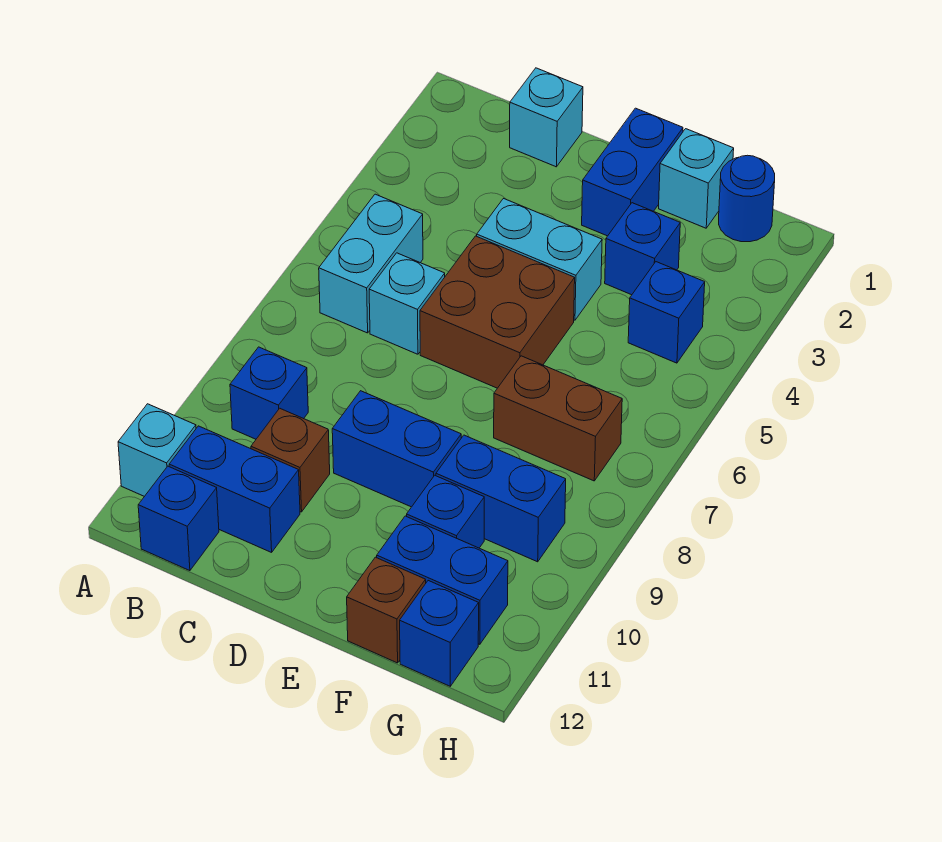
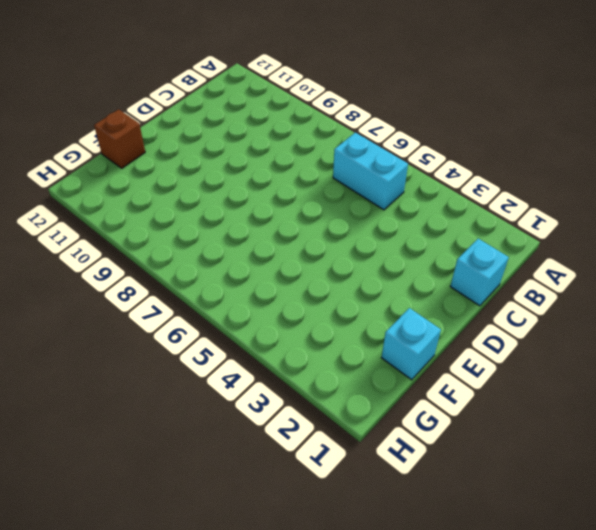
none -> cyan 1x1 brick [118,404,196,496]
none -> blue 1x1 brick [230,347,308,439]
none -> blue 1x2 brick [169,426,300,552]

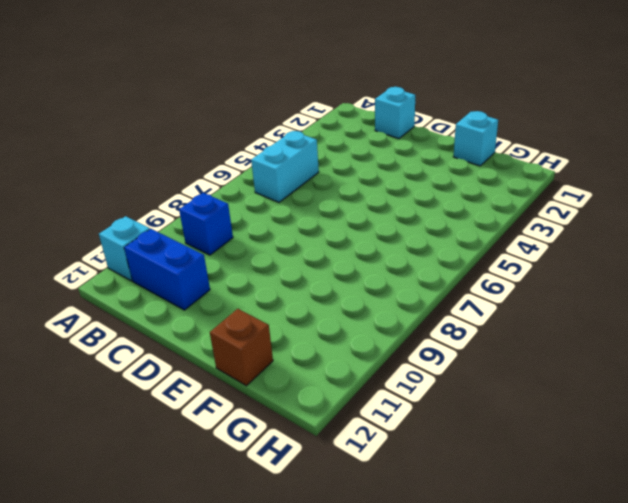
none -> blue 1x1 brick [138,466,219,571]
none -> cyan 1x1 brick [369,253,445,354]
none -> brown 1x1 brick [251,408,330,512]

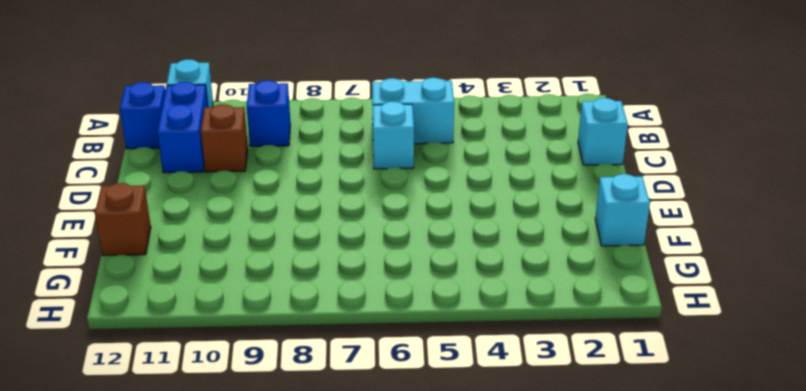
none -> cyan 1x2 brick [477,199,602,320]
none -> brown 2x2 brick [420,236,575,388]
none -> blue 1x2 brick [332,391,461,507]

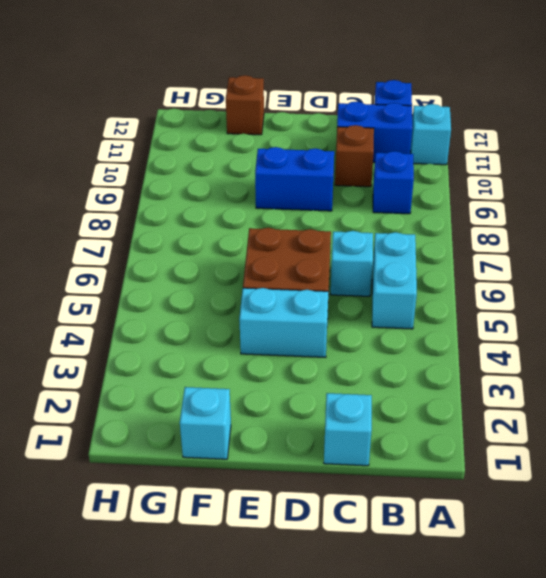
none -> blue 1x2 brick [582,108,683,236]
none -> blue 1x1 brick [605,203,680,295]
none -> brown 1x2 brick [494,356,622,481]

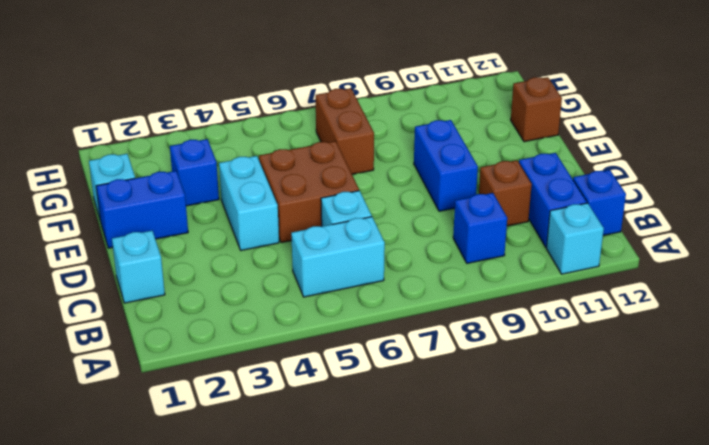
none -> blue 1x2 brick [436,435,566,562]
none -> blue 1x1 brick [407,475,484,548]
none -> blue 1x2 brick [377,516,508,644]

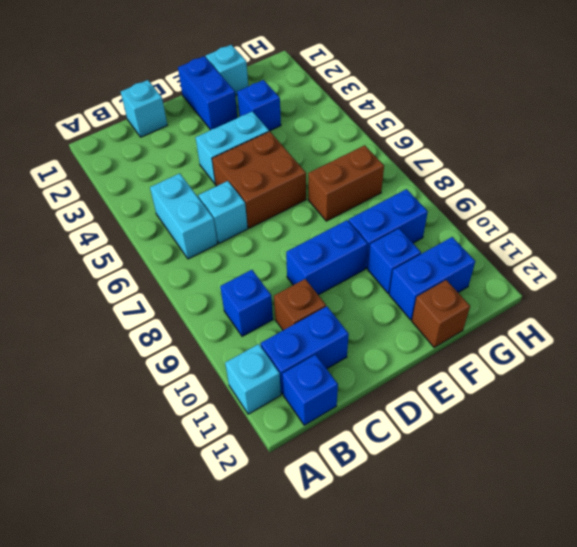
none -> blue 1x1 round brick [719,155,775,242]
none -> blue 1x1 brick [628,262,705,363]
none -> blue 1x1 brick [400,581,479,686]

